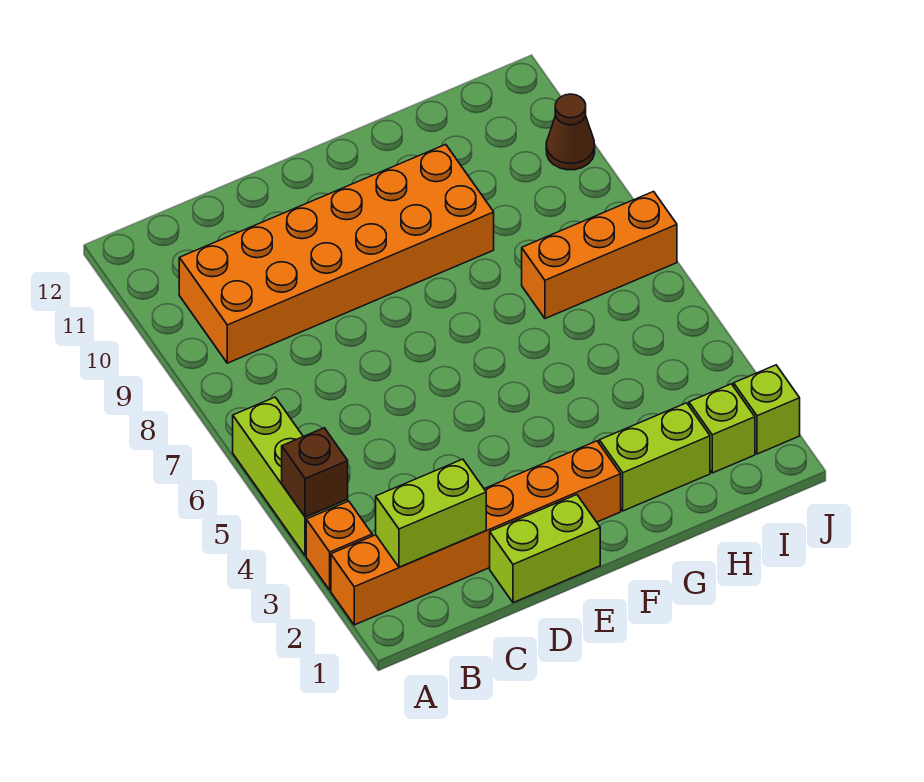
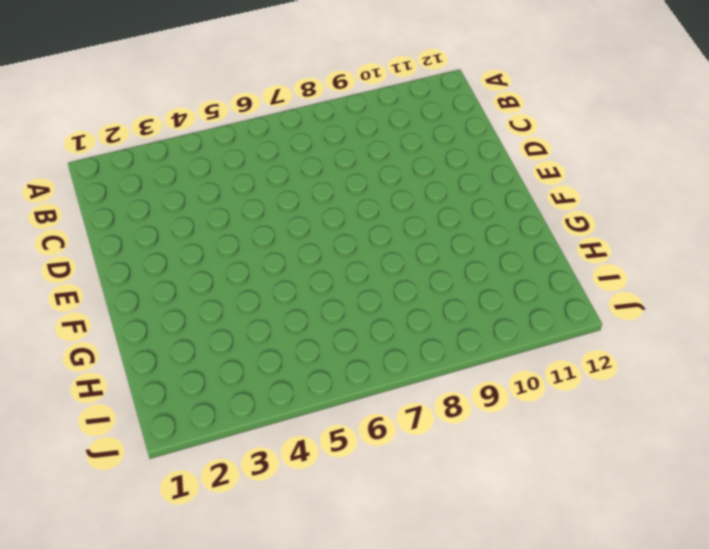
none -> orange 1x6 brick [331,441,621,625]
none -> orange 1x1 brick [306,501,372,590]
none -> lime 1x3 brick [233,397,348,556]

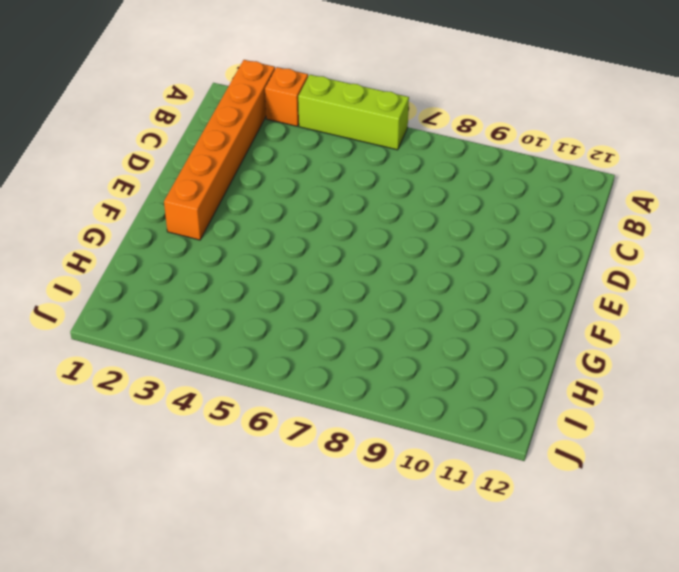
none -> orange 2x6 brick [179,144,494,363]
none -> lime 1x2 brick [490,495,600,603]
none -> lime 1x2 brick [599,403,710,511]

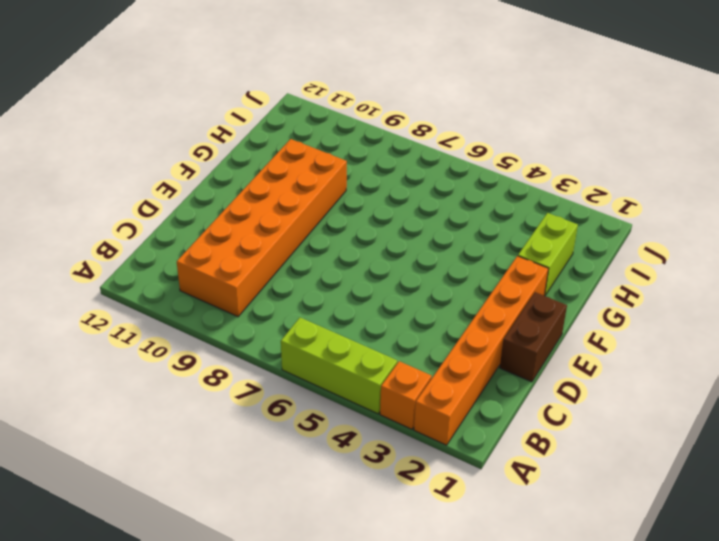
brown 1x2 brick [500,292,567,382] -> lime 1x2 brick [490,495,600,603]
none -> orange 1x3 brick [522,192,677,319]
none -> lime 1x1 brick [689,384,755,473]
none -> lime 1x1 brick [734,365,800,454]

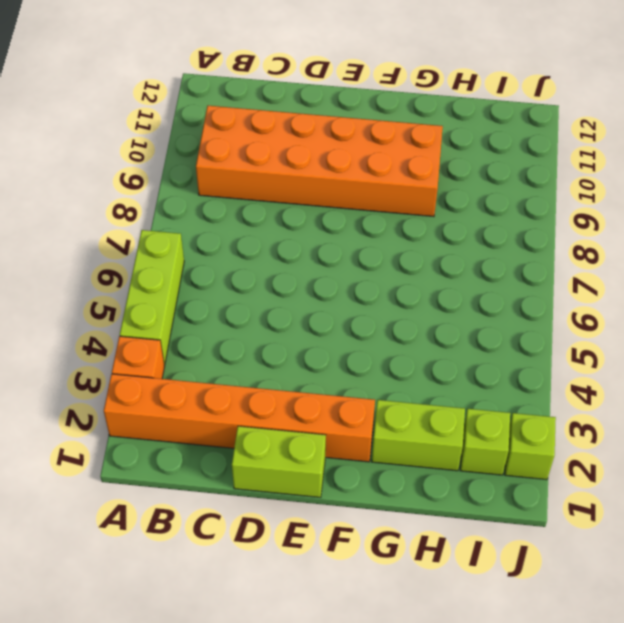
none -> orange 1x3 brick [522,192,677,319]
none -> brown 1x1 cone [546,94,595,170]
none -> brown 1x1 brick [282,428,348,517]

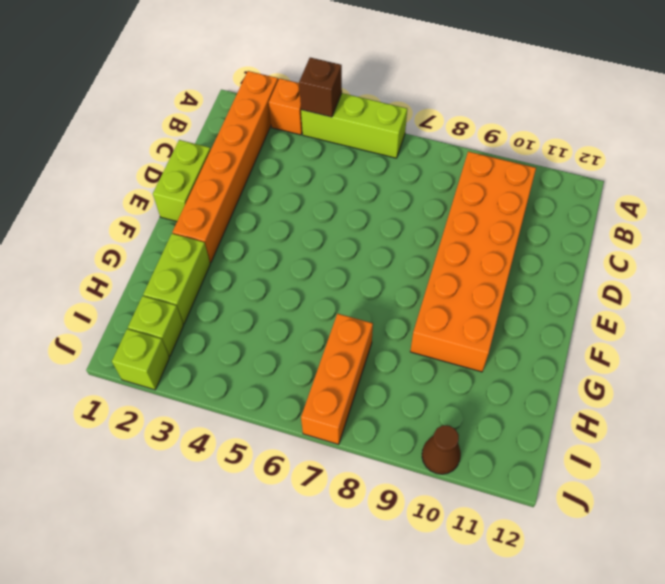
none -> lime 1x2 brick [376,459,486,567]

